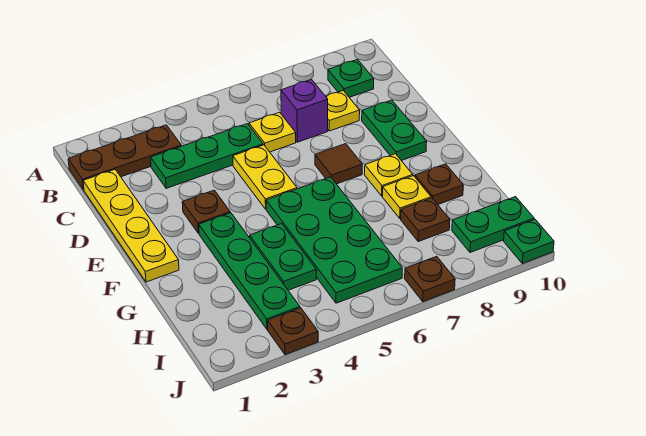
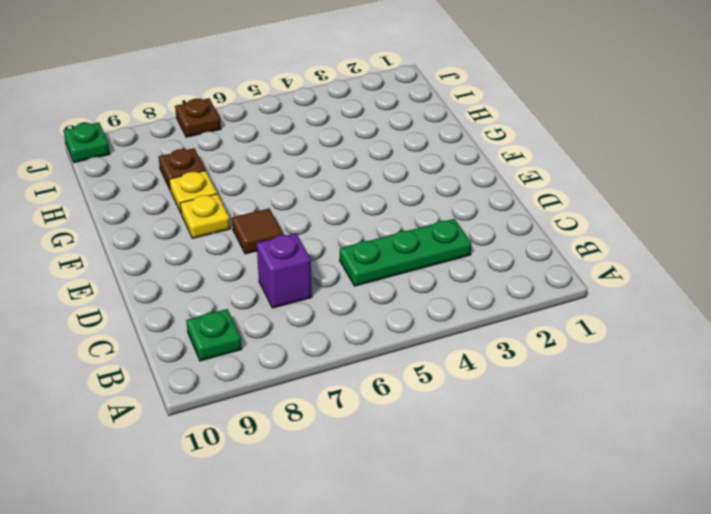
none -> brown 1x3 plate [68,125,181,190]
none -> yellow 1x4 plate [83,170,179,282]
none -> yellow 1x1 plate [249,112,296,152]

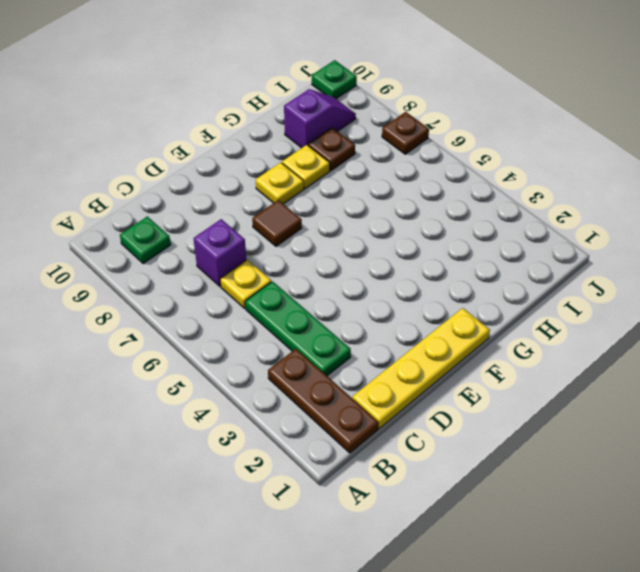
purple 1x2 slope [284,89,356,148] -> green 1x2 plate [452,197,534,253]
none -> yellow 1x1 plate [326,91,360,131]
none -> yellow 1x2 plate [233,145,297,209]
none -> green 1x2 plate [362,100,427,161]

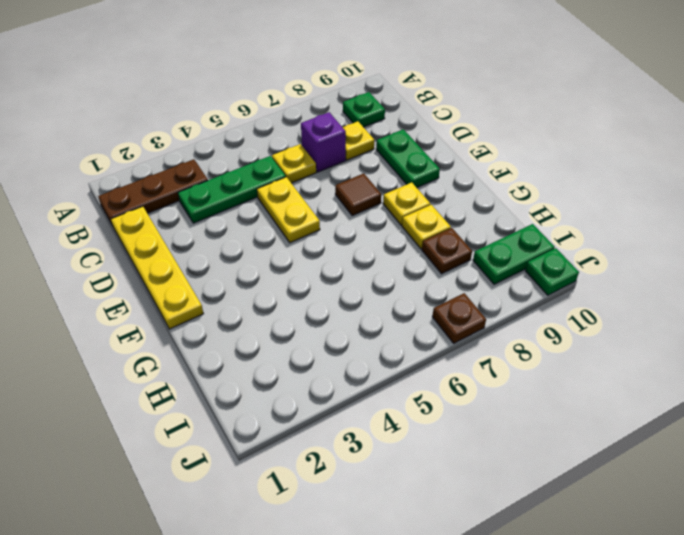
none -> brown 1x1 plate [182,190,230,234]
none -> green 1x4 plate [199,213,300,329]
none -> green 2x4 plate [266,177,402,303]

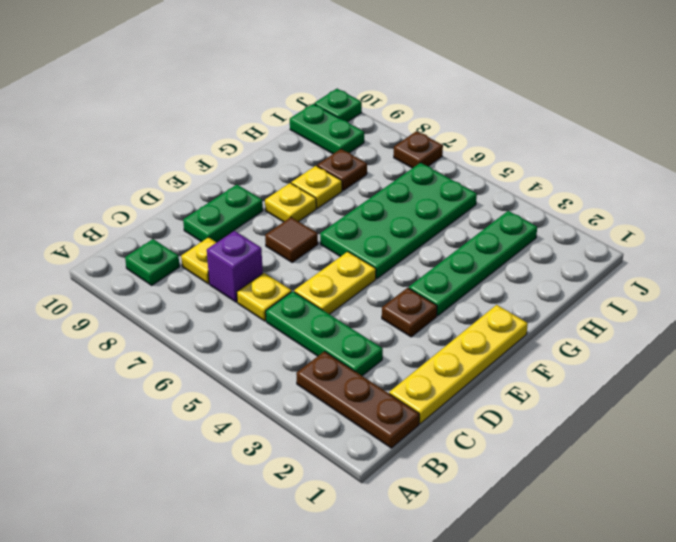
none -> green 1x2 plate [250,224,316,290]
none -> brown 1x1 plate [415,164,463,204]
none -> brown 1x1 plate [268,308,318,355]

